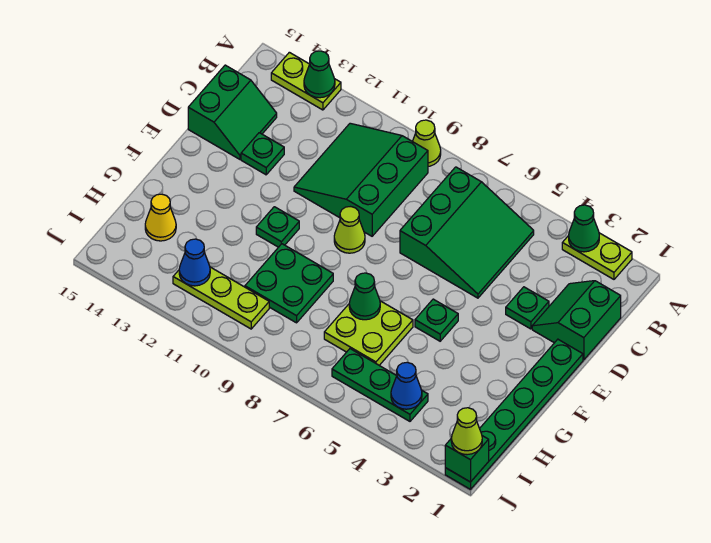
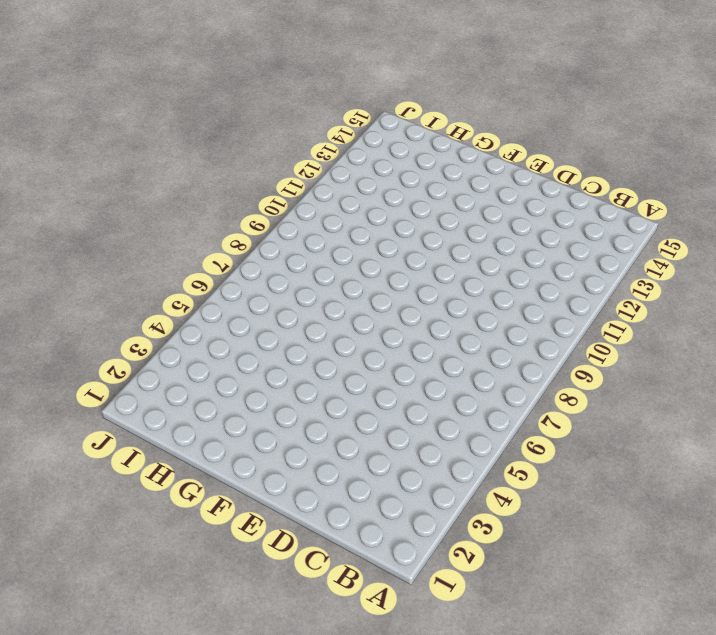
none -> lime 1x2 plate [562,233,632,279]
none -> lime 1x1 cone [413,120,441,166]
none -> lime 1x2 plate [271,52,341,110]

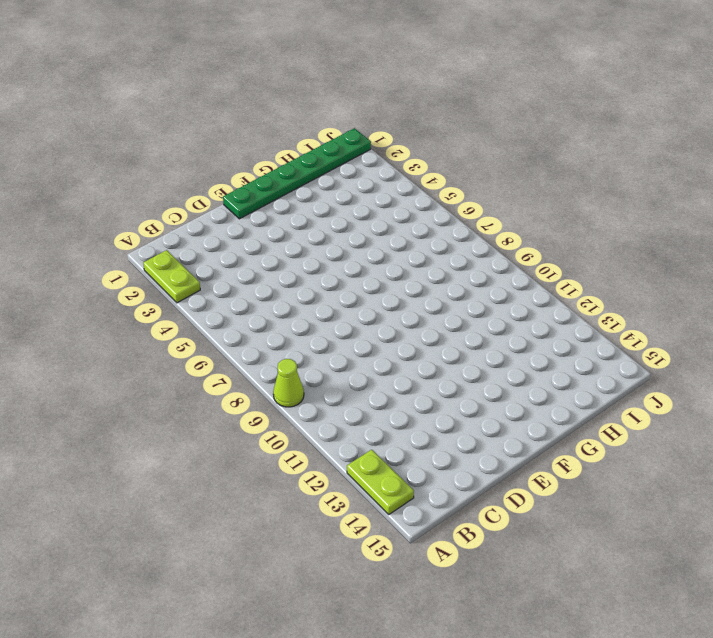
none -> green 3x3 slope [400,167,534,298]
none -> green 3x3 slope [294,123,428,236]
none -> green 2x2 slope [532,281,621,360]

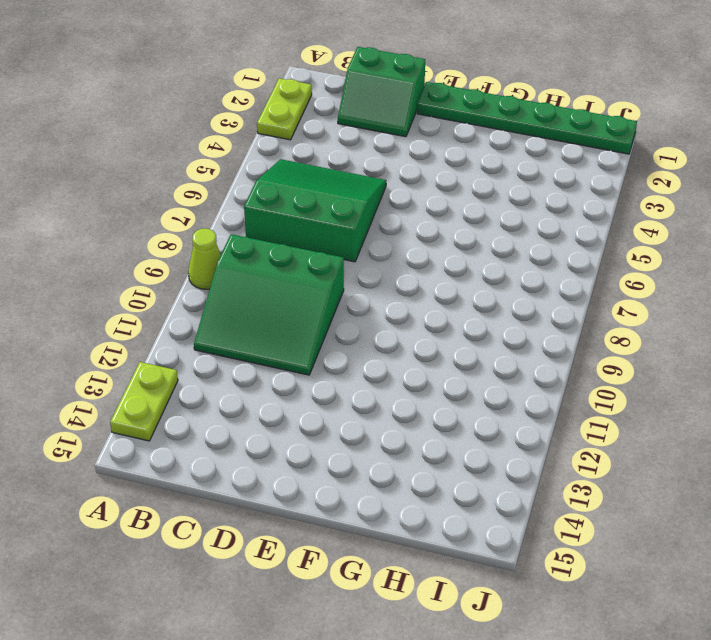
none -> green 2x2 slope [188,65,277,159]
none -> green 1x1 plate [506,287,549,329]
none -> green 1x1 plate [241,133,284,175]

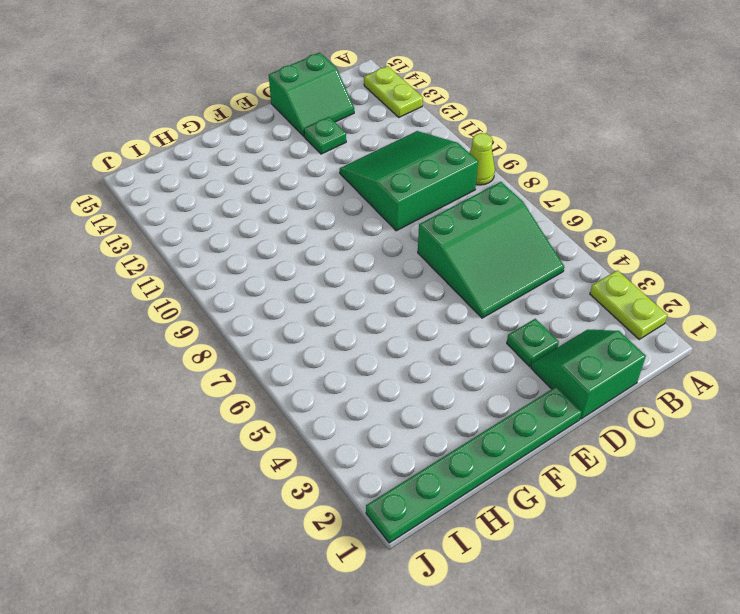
none -> lime 1x1 cone [334,207,365,253]
none -> green 1x1 plate [415,299,458,341]
none -> green 1x1 plate [256,207,299,247]

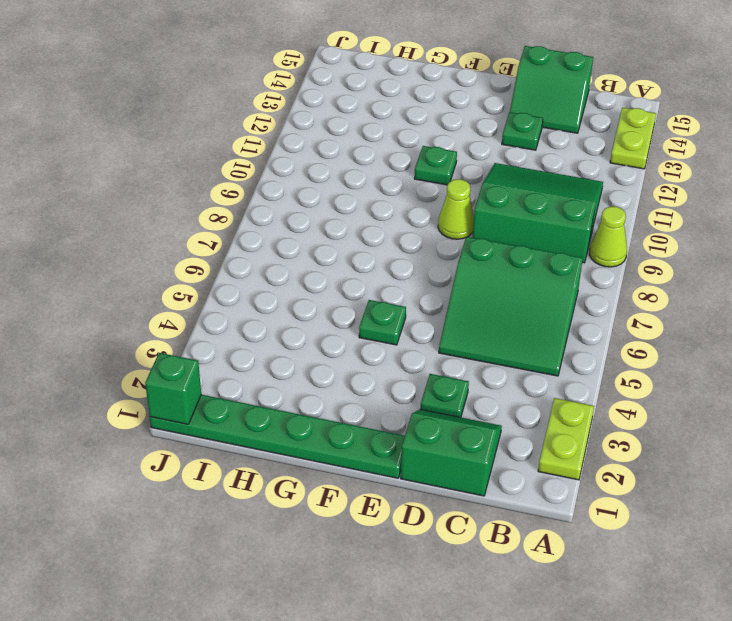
none -> lime 2x2 plate [324,301,413,365]
none -> green 2x2 plate [245,244,333,323]
none -> yellow 1x1 cone [145,194,176,241]

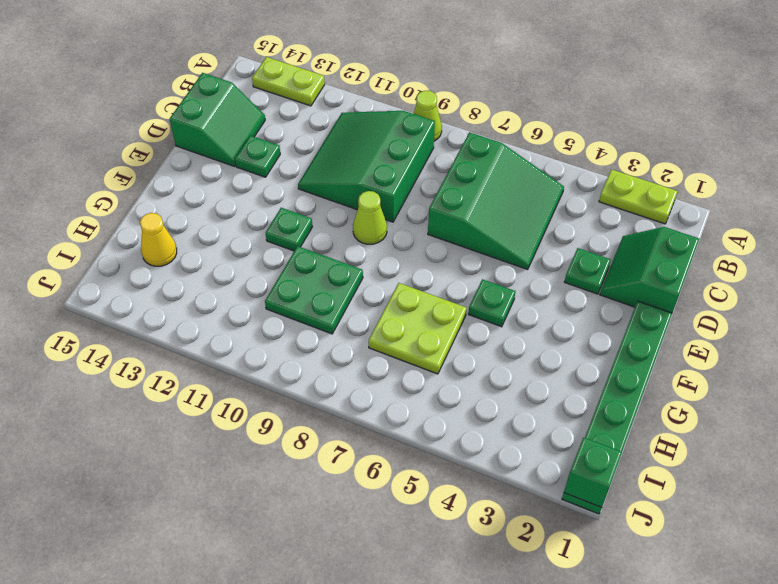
none -> green 1x3 plate [332,349,428,421]
none -> lime 1x3 plate [173,267,269,329]
none -> green 1x1 cone [569,205,599,252]

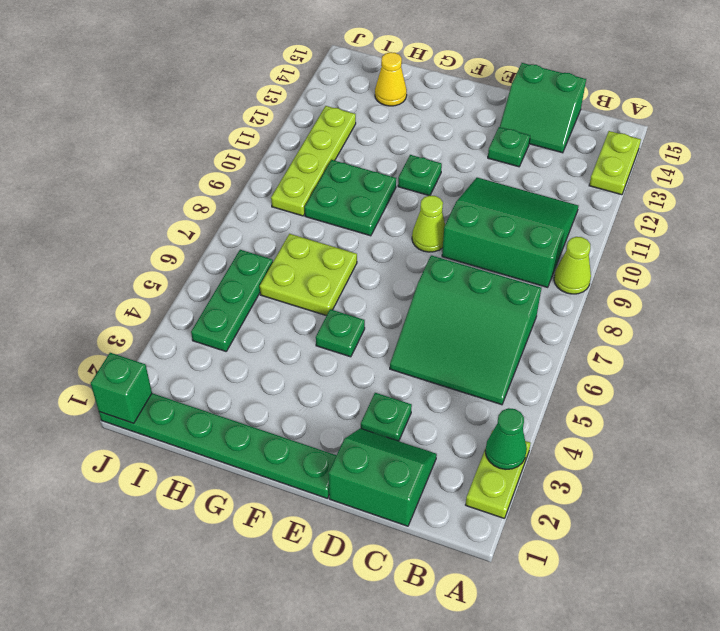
lime 1x4 plate [271,106,356,216] -> lime 1x3 plate [173,267,269,329]
none -> green 1x1 cone [304,51,335,98]
none -> green 1x1 cone [349,273,380,320]
none -> blue 1x1 cone [391,362,422,409]

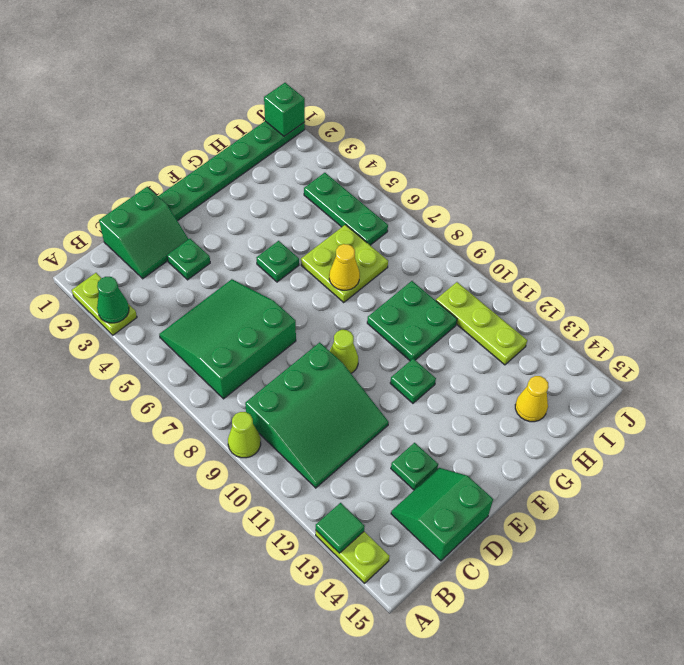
green 1x1 tile [316,503,365,553] -> green 1x1 cone [304,51,335,98]
yellow 1x1 cone [329,244,360,290] -> green 1x1 cone [349,273,380,320]
none -> blue 1x1 cone [391,362,422,409]
none -> blue 1x1 cone [179,239,210,286]
none -> lime 1x1 cone [451,408,482,455]

